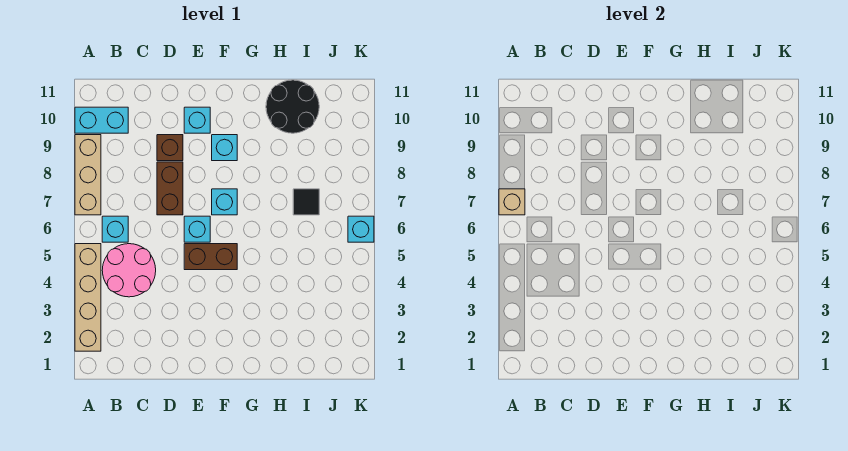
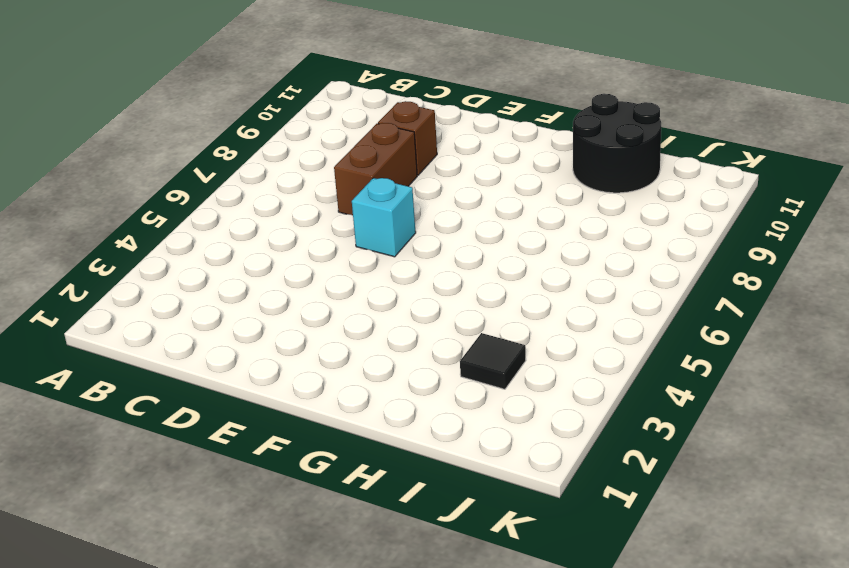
black 1x1 tile [460,333,526,389] -> black 1x1 tile moved to [293,189,319,215]
none -> tan 1x4 brick [75,244,101,351]
none -> tan 1x3 brick [75,135,101,215]
none -> cyan 1x2 brick [75,107,128,133]

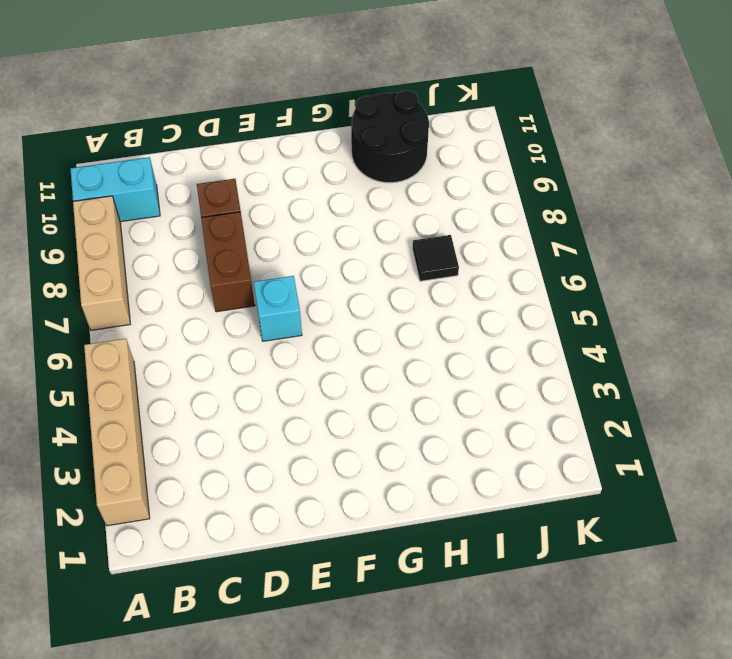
none -> pink 2x2 round brick [102,244,156,297]
none -> cyan 1x1 brick [102,216,128,242]
none -> brown 1x2 brick [184,244,237,270]

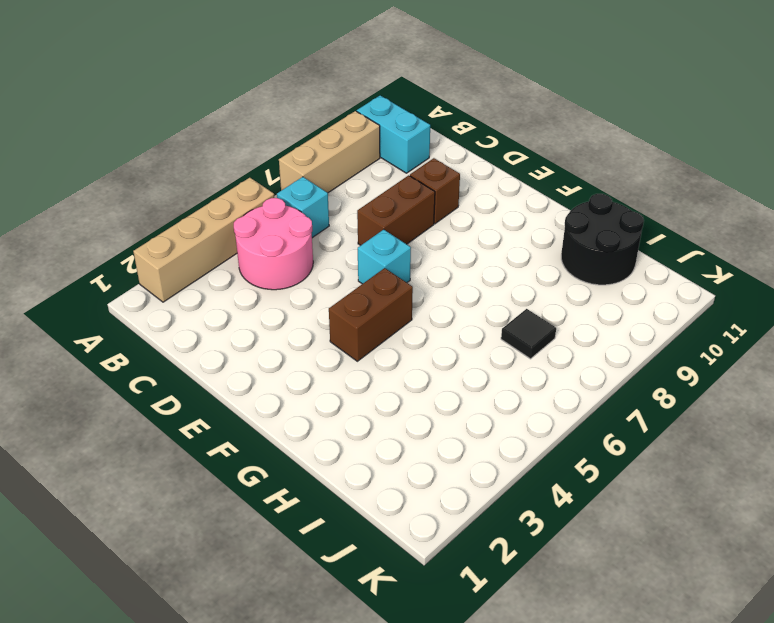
brown 1x2 brick [329,268,413,361] -> brown 1x2 brick turned to [184,244,237,270]
none -> cyan 1x1 brick [184,107,210,133]
none -> cyan 1x1 brick [212,189,237,215]
none -> cyan 1x1 brick [212,135,237,161]

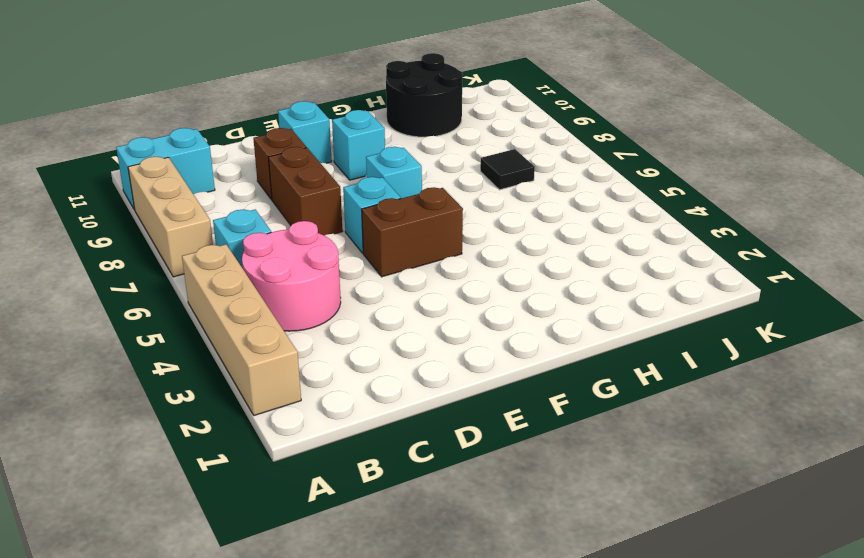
none -> cyan 1x1 brick [348,216,374,242]
none -> tan 1x1 brick [499,189,525,215]

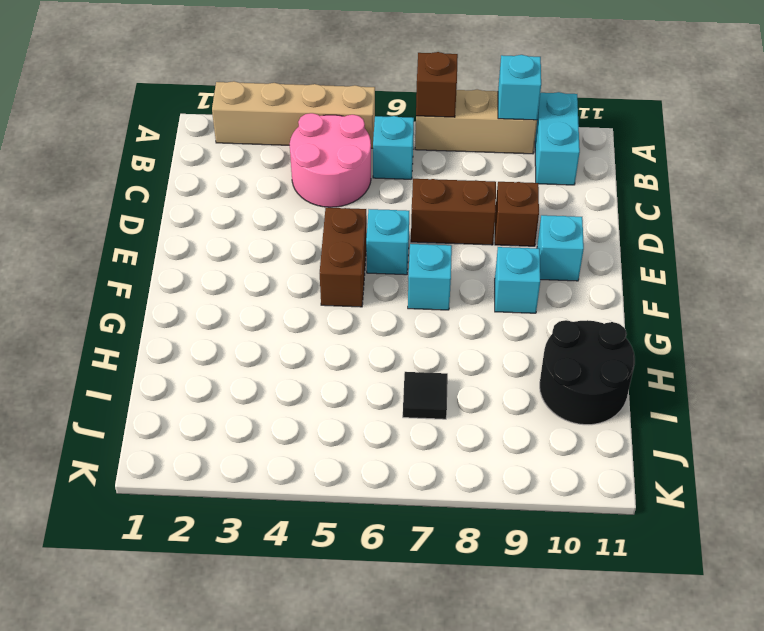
brown 1x1 brick [416,52,458,117] -> tan 1x1 brick [499,189,525,215]
cyan 1x1 brick [498,55,541,120] -> cyan 1x1 brick moved to [348,216,374,242]

